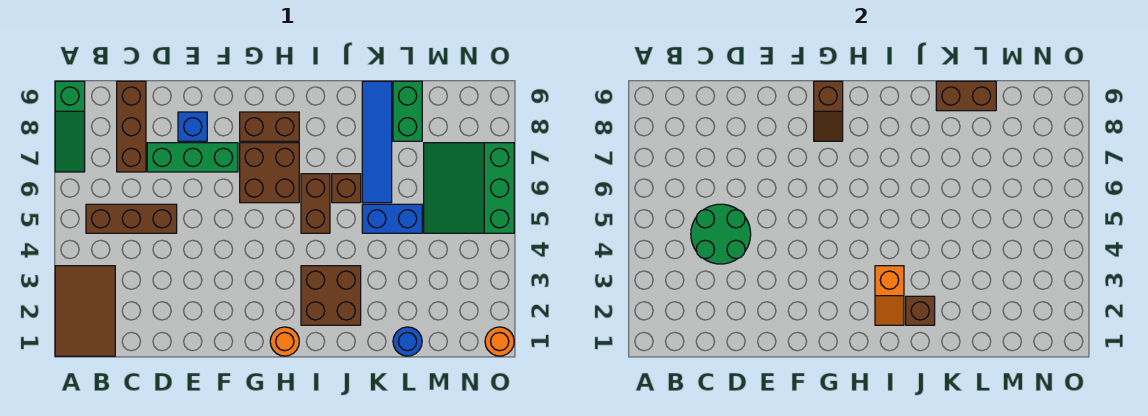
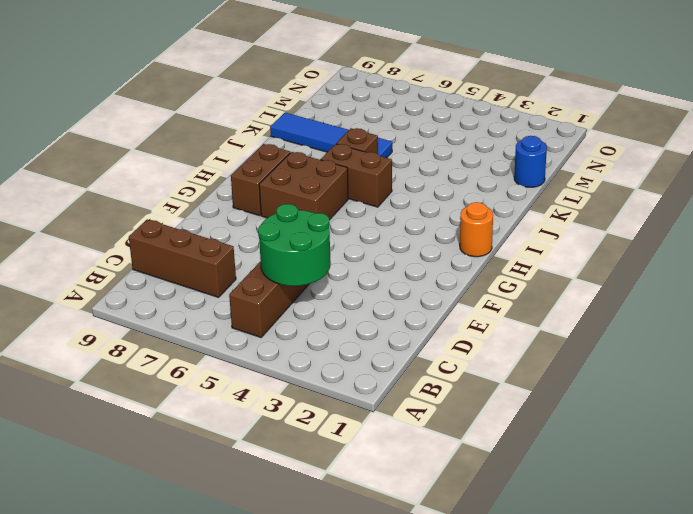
none -> brown 2x3 tile [55,266,115,356]
none -> green 1x3 slope [55,81,85,172]
none -> green 1x3 brick [147,143,238,172]

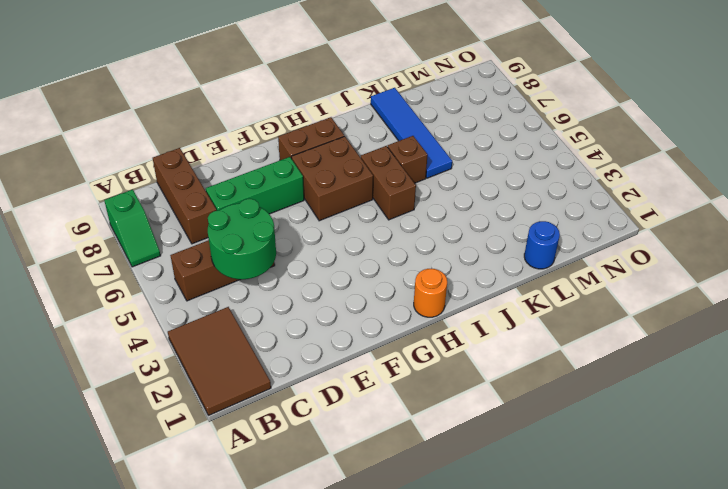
green 1x2 slope [104,190,161,267] -> green 1x3 slope [55,81,85,172]
none -> blue 1x1 brick [178,112,207,141]
none -> brown 2x2 brick [301,266,361,325]
none -> blue 1x2 brick [362,204,422,233]

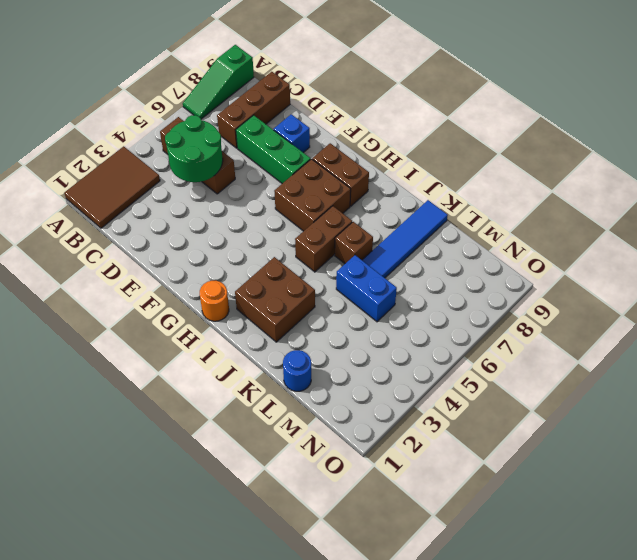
none -> green 1x2 brick [393,81,422,141]
none -> green 3x3 slope [424,143,514,233]
none -> orange 1x1 round brick [485,327,514,356]

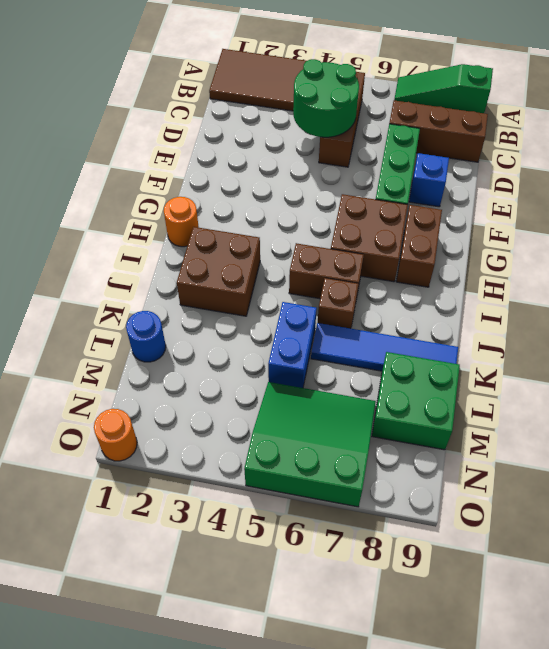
green 2x2 brick [372,352,460,450] -> green 1x2 brick [393,81,422,141]
none -> brown 1x2 slope [814,81,843,141]
none -> orange 1x2 slope [875,266,904,325]
none -> brown 1x1 brick [906,296,935,325]

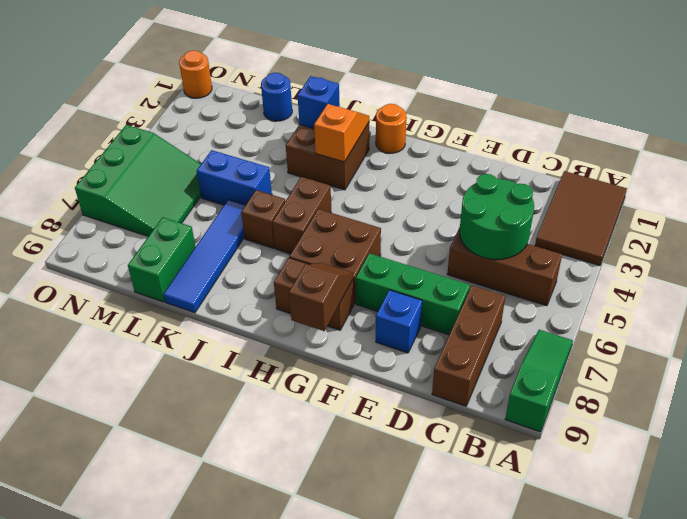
blue 1x1 brick [298,76,340,128] -> brown 1x1 brick [906,296,935,325]
none -> brown 1x2 brick [936,81,996,111]

